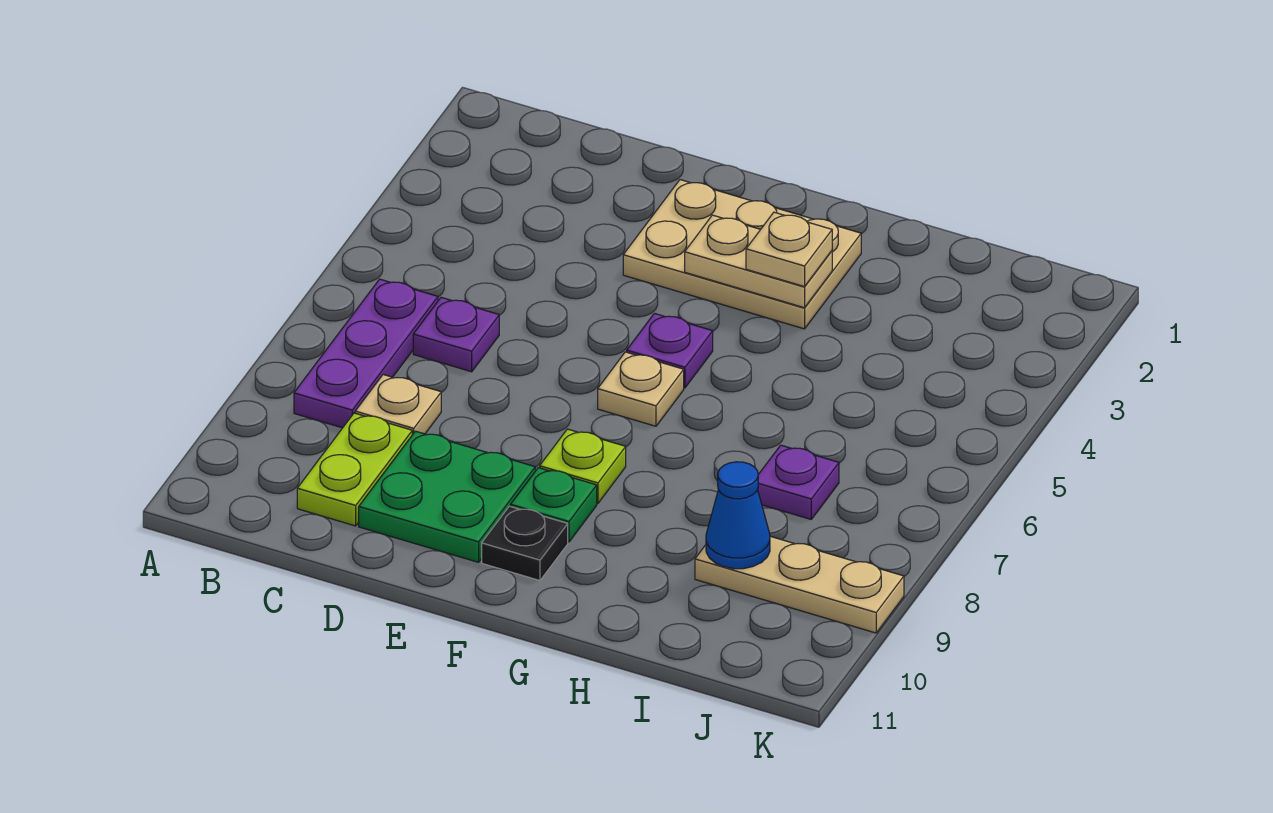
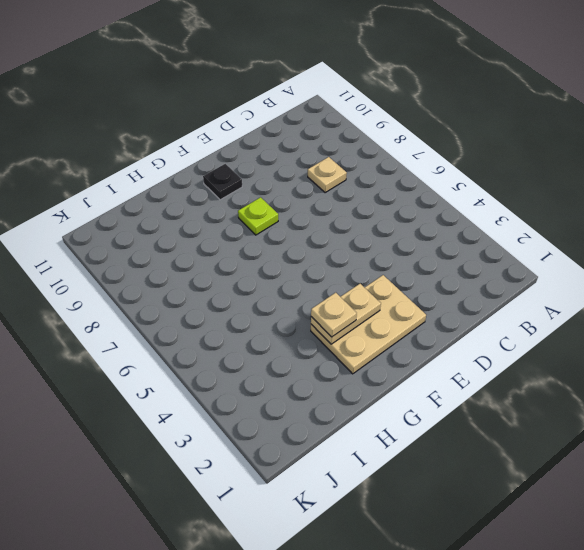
none -> purple 1x3 plate [294,279,438,428]
none -> purple 1x1 plate [413,297,499,372]
none -> lime 1x2 plate [297,413,412,526]

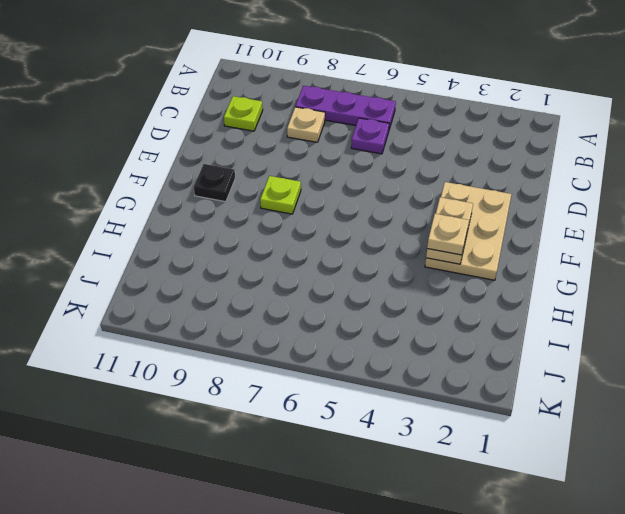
lime 1x1 plate [224,96,263,131] -> lime 1x2 plate [297,413,412,526]
none -> green 2x2 plate [359,431,535,562]
none -> purple 1x1 plate [627,314,713,388]
none -> tan 1x1 plate [598,352,684,426]

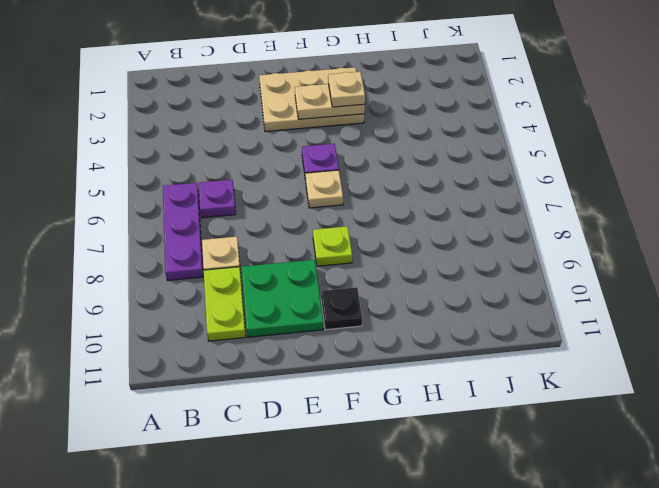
none -> green 1x1 plate [511,468,597,542]
none -> purple 1x1 plate [758,445,839,519]
none -> tan 1x3 plate [695,536,904,633]

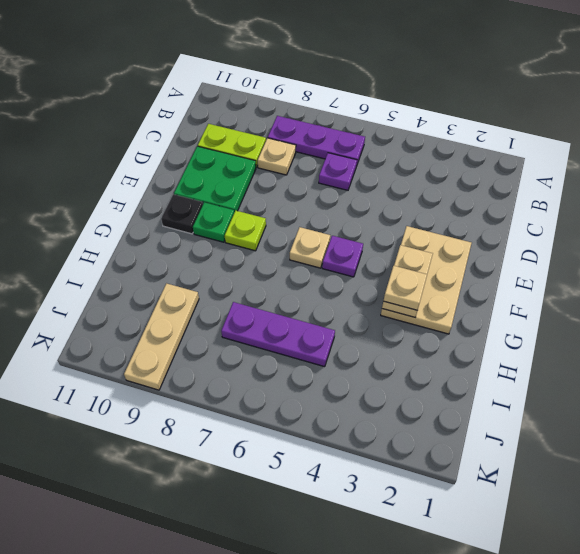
purple 1x3 plate [221,302,335,367] -> purple 1x1 plate [758,445,839,519]
none -> blue 1x1 cone [706,462,770,569]

